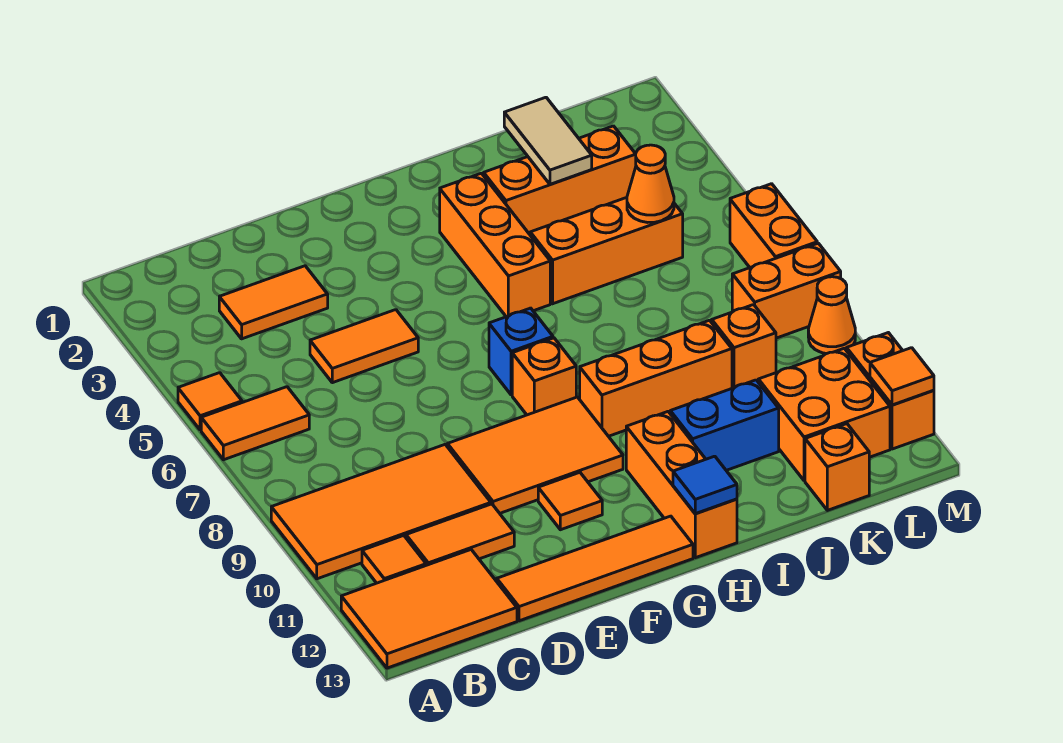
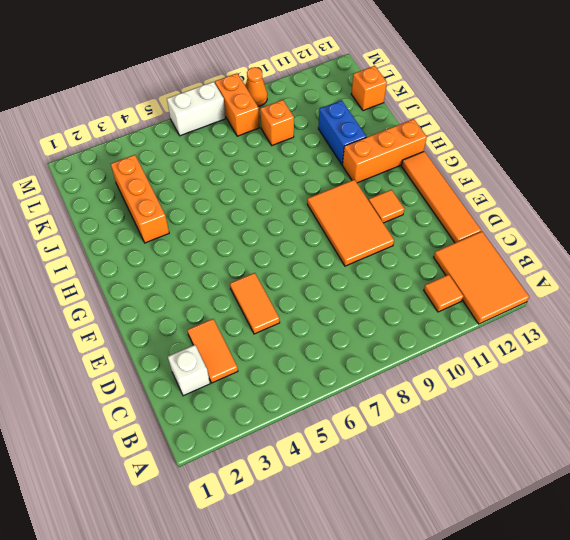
white 1x1 brick [168,345,210,396] -> none
white 1x2 brick [167,82,226,136] -> orange 1x2 brick [730,184,817,267]
none -> orange 1x1 tile [178,373,242,430]
none -> orange 1x2 tile [201,387,309,460]
none -> orange 2x4 tile [271,445,491,579]
none -> orange 1x2 tile [406,504,514,565]

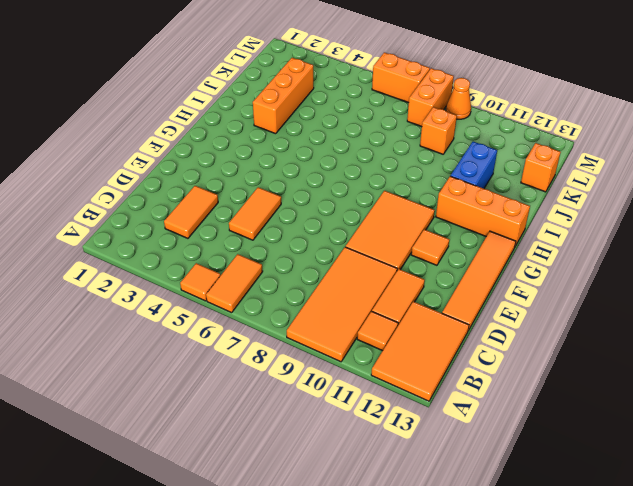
none -> blue 1x1 brick [489,308,553,395]
none -> orange 1x1 brick [512,338,576,415]
none -> orange 1x3 brick [440,173,550,317]
none -> orange 1x3 brick [580,320,732,436]

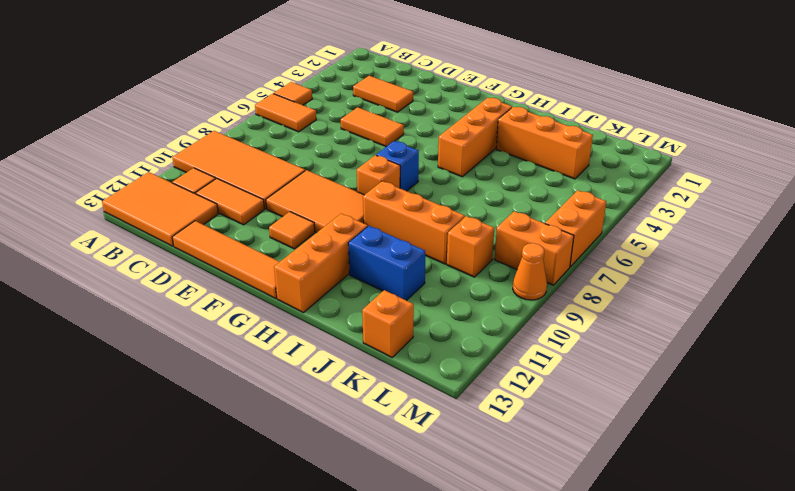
none -> orange 1x3 brick [530,198,683,304]
none -> orange 2x2 brick [758,348,890,481]
none -> orange 1x2 brick [847,333,934,449]
none -> blue 1x1 tile [673,456,737,514]

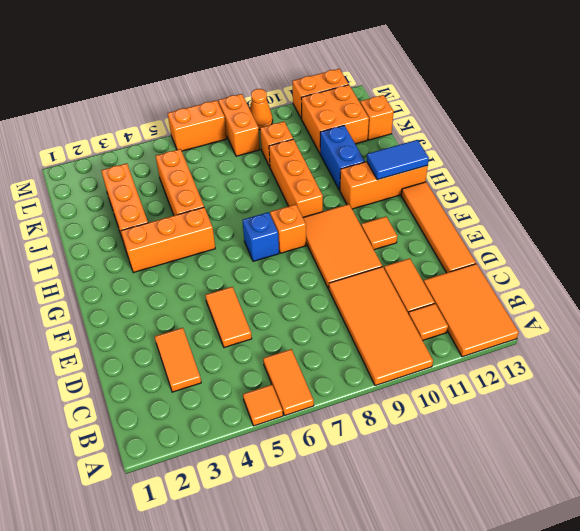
blue 1x2 tile [367,140,429,180] -> blue 1x1 tile [673,456,737,514]
none -> tan 1x2 tile [504,97,592,184]
none -> orange 1x1 cone [627,145,674,223]
none -> orange 1x1 tile [870,348,934,405]

